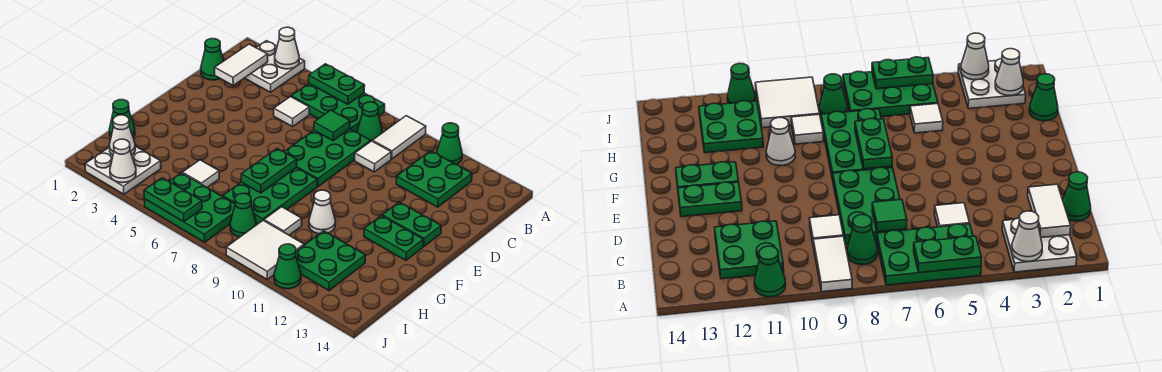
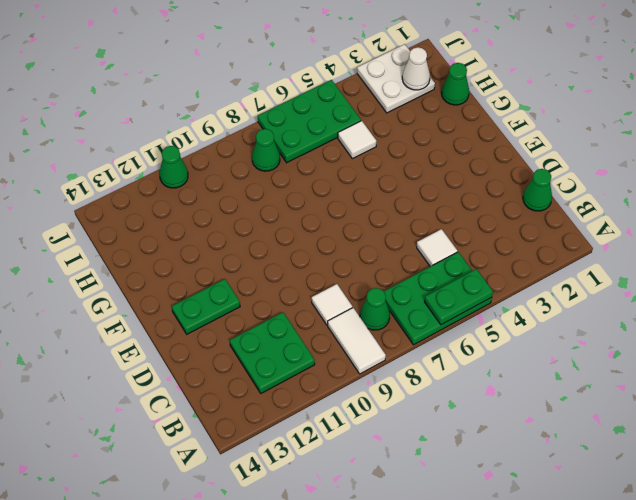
none -> white 2x2 plate [245,41,305,92]
none -> green 1x1 cone [437,123,462,165]
none -> green 2x3 plate [284,129,371,187]
none -> green 2x3 plate [222,168,317,224]

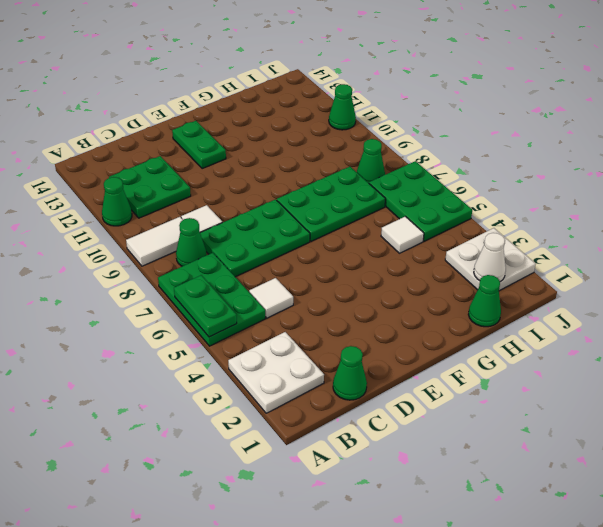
none -> green 1x2 plate [364,216,423,260]
none -> white 1x1 cone [309,190,335,234]
none -> white 1x1 tile [264,207,302,235]
none -> green 2x2 plate [296,231,365,291]

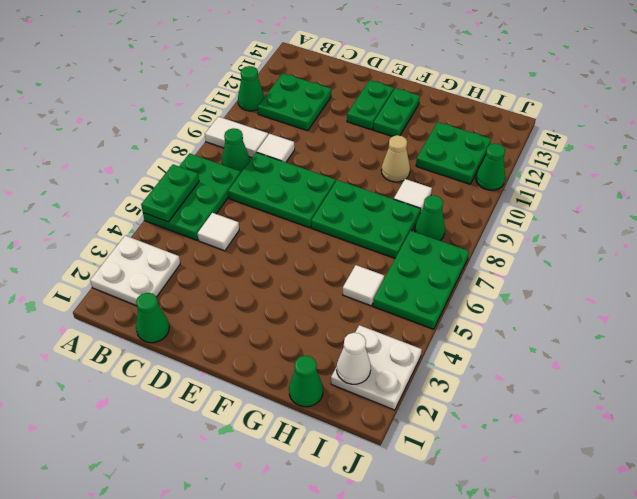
tan 1x1 cone [381,135,410,182] -> white 1x1 cone [309,190,335,234]
none -> white 2x2 tile [226,220,304,279]
none -> white 1x1 cone [275,27,299,69]
none -> white 1x2 tile [215,44,268,85]
none -> green 1x1 tile [314,110,350,141]

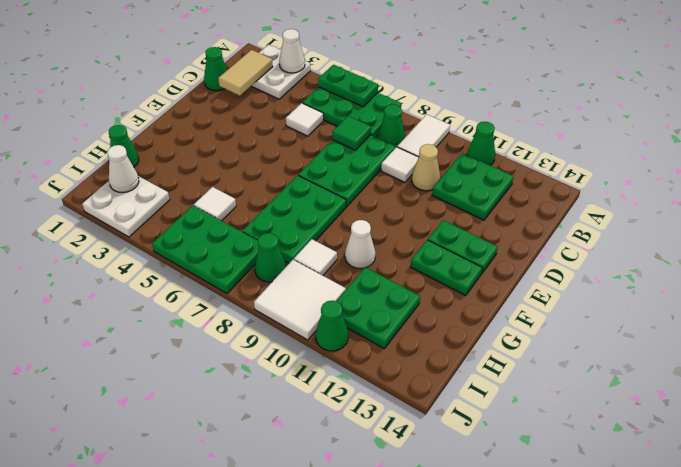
tan 1x2 tile [218,50,273,96] -> white 1x2 tile [215,44,268,85]
tan 1x1 cone [412,144,440,191] -> none
none -> green 1x2 plate [241,149,297,193]
none -> white 1x1 cone [110,139,136,183]
none -> green 1x2 plate [144,178,202,222]

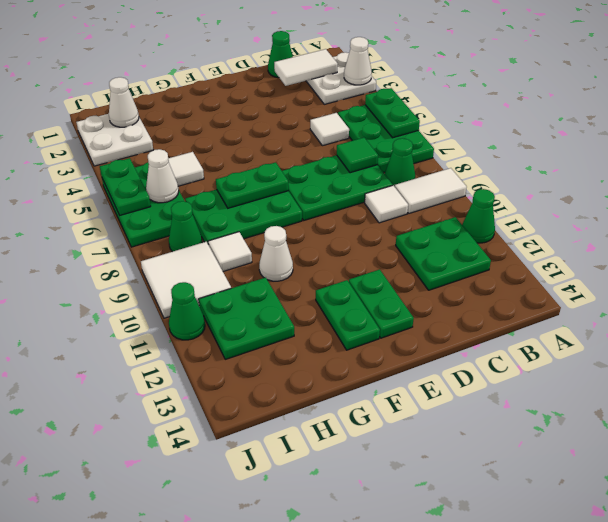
white 1x1 cone [146,149,179,203] -> white 1x1 cone moved to [110,139,136,183]
none -> green 1x1 cone [109,100,135,138]

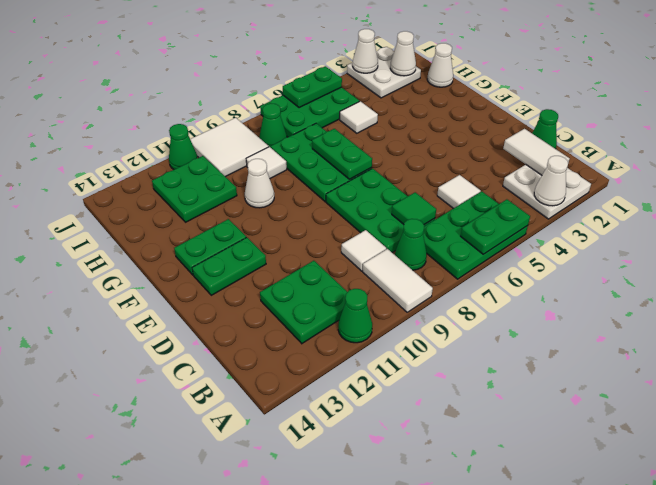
white 1x1 cone [427,43,453,87] -> green 1x1 cone [109,100,135,138]

